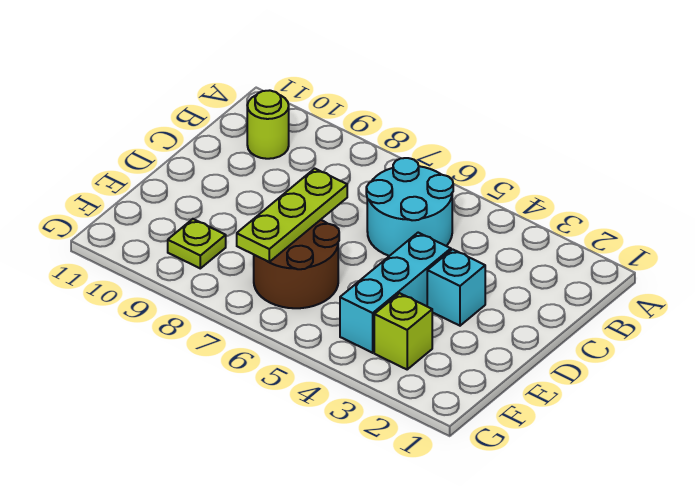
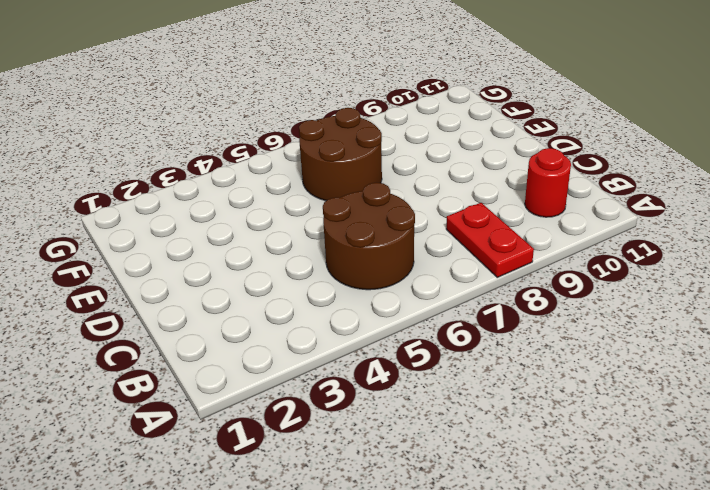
red 1x2 plate [446,203,534,277] -> none
brown 2x2 round brick [323,182,415,290] -> cyan 2x2 round brick [366,158,453,256]
red 1x1 round brick [525,148,571,217] -> lime 1x1 round brick [247,90,289,159]
none -> cyan 1x1 brick [427,249,485,326]
none -> cyan 1x3 brick [340,233,451,353]

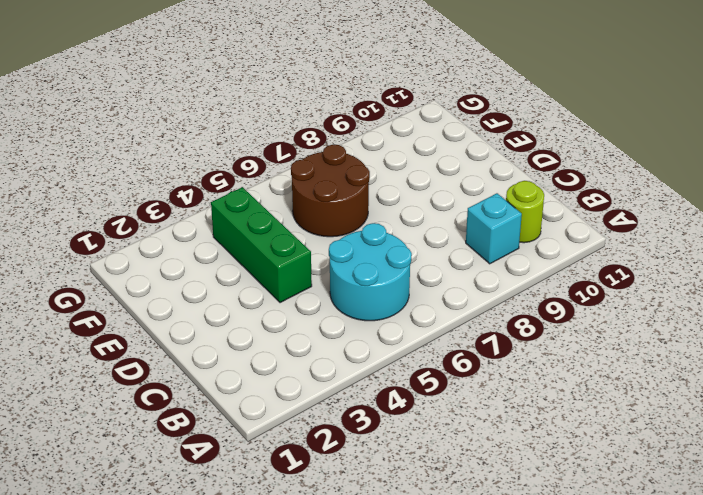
cyan 1x1 brick [466,193,522,264] -> cyan 1x1 brick moved to [427,249,485,326]
green 1x3 brick [211,187,312,303] -> cyan 1x3 brick [340,233,451,353]
none -> lime 1x1 brick [374,293,432,369]
none -> lime 1x1 plate [168,219,226,268]

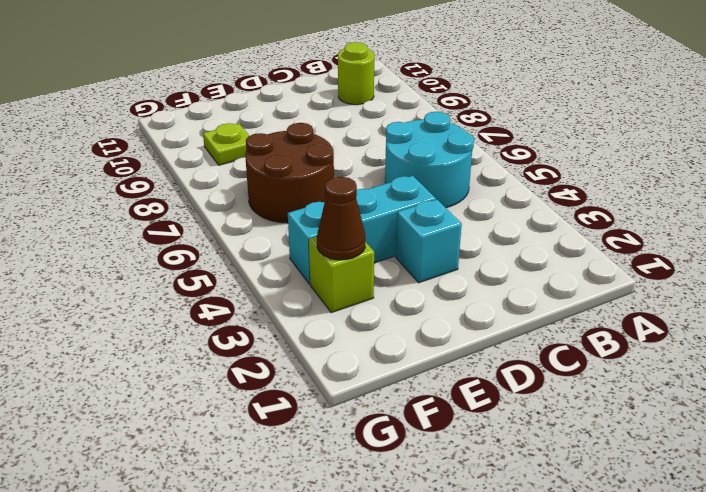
brown 1x1 cone [317,177,365,260] -> none
none -> lime 1x3 plate [237,169,347,262]

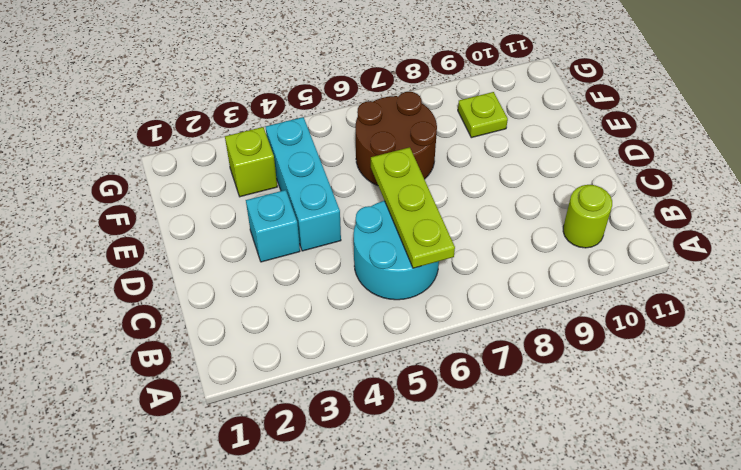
lime 1x3 plate [371,147,455,268] -> lime 1x3 plate moved to [237,169,347,262]

